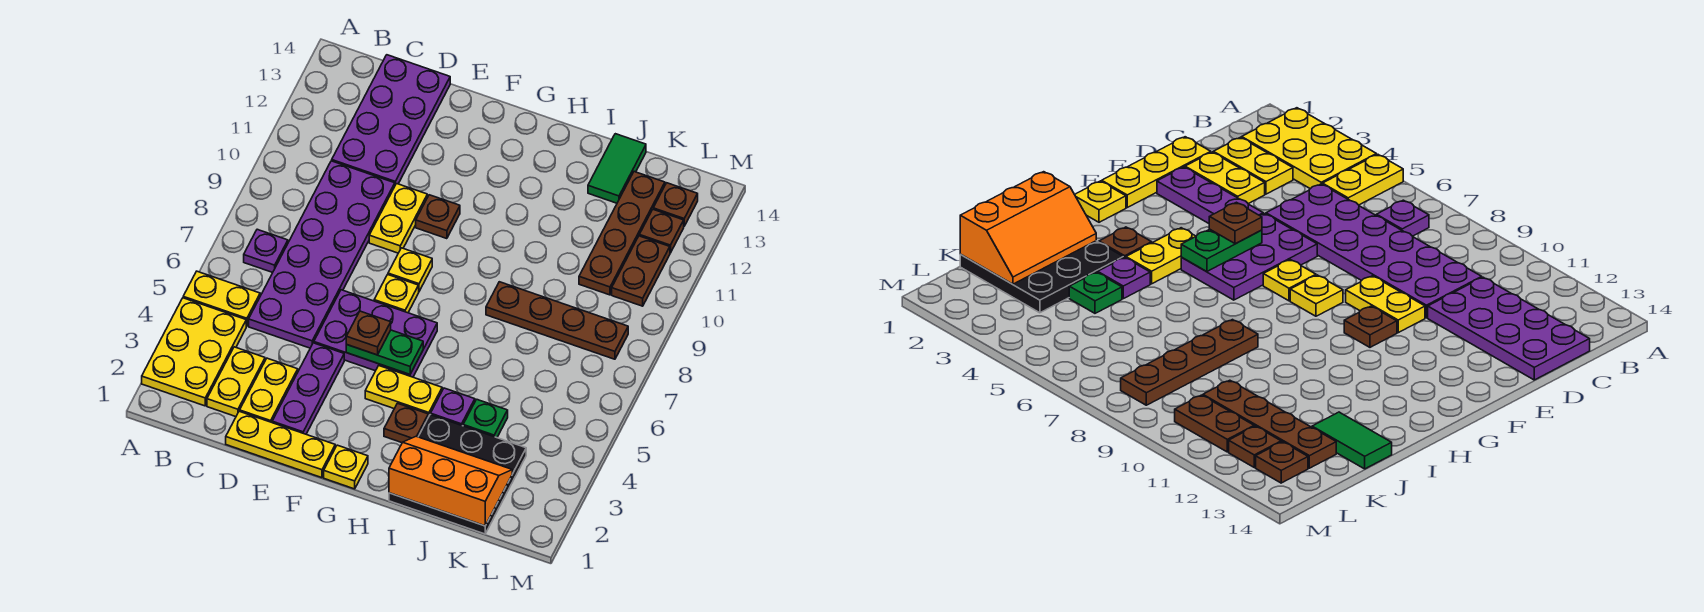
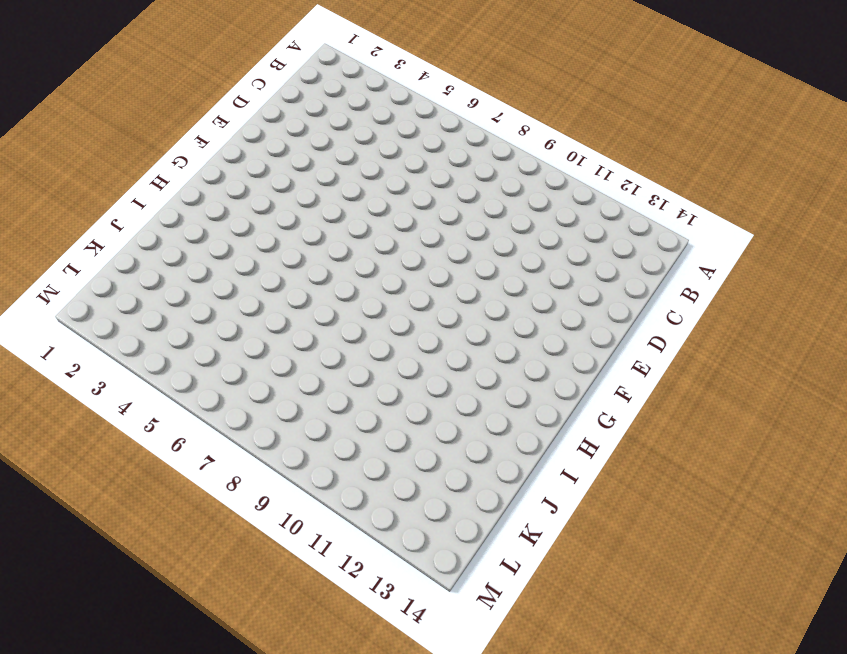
none -> yellow 2x3 plate [142,298,246,406]
none -> yellow 1x2 plate [183,271,260,326]
none -> purple 1x1 plate [244,229,288,273]

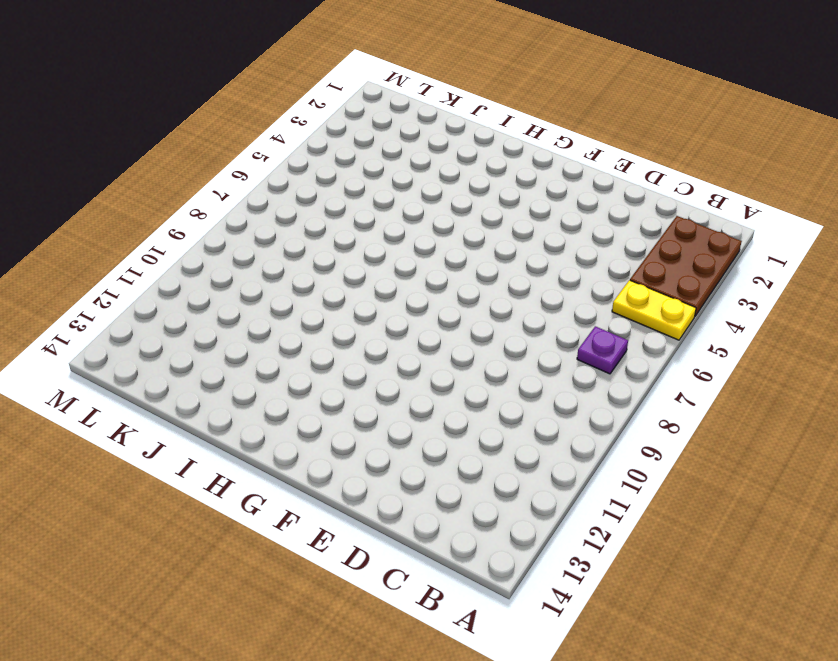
brown 2x3 plate [630,216,742,316] -> yellow 2x3 plate [142,298,246,406]
none -> yellow 1x2 plate [207,347,265,417]
none -> purple 2x6 plate [249,161,395,348]
none -> purple 2x4 plate [332,55,450,185]

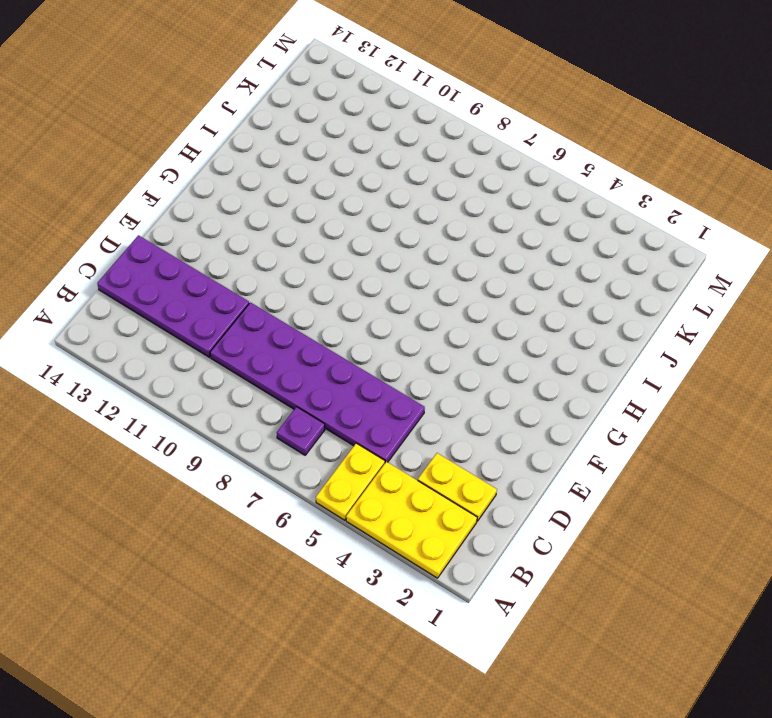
none -> yellow 1x3 plate [226,411,335,478]
none -> yellow 1x2 plate [240,358,298,422]
none -> purple 1x3 plate [272,343,344,434]

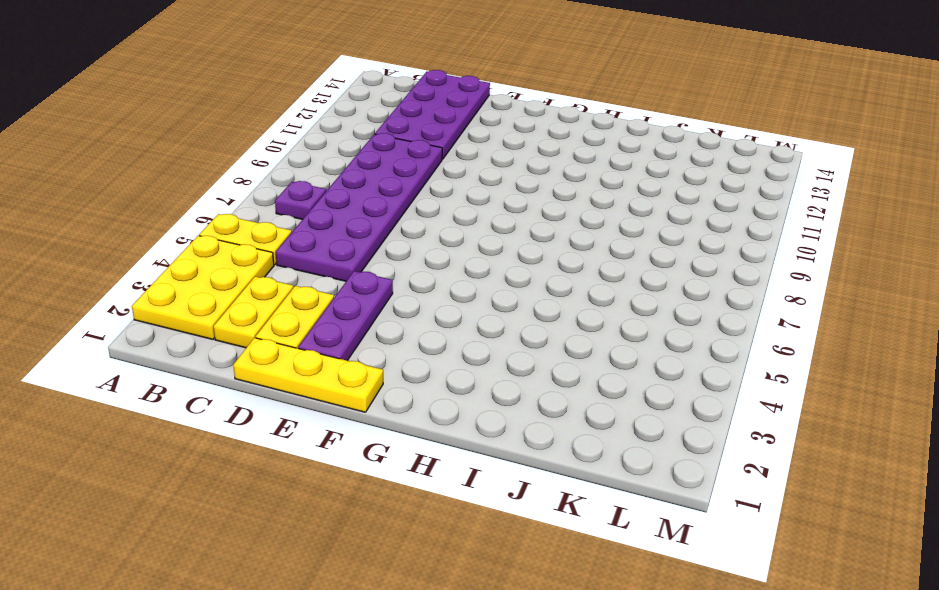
none -> purple 2x3 plate [314,290,437,377]
none -> yellow 1x2 plate [369,184,427,253]
none -> yellow 1x1 plate [374,275,419,313]

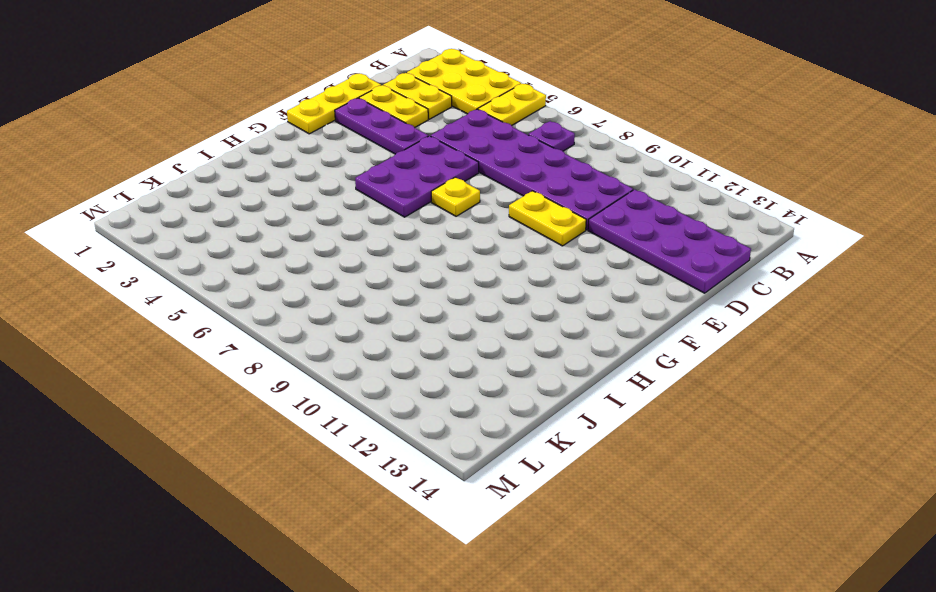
none -> yellow 1x1 plate [388,248,432,291]
none -> brown 1x1 plate [416,195,460,239]
none -> yellow 1x1 plate [324,445,368,489]

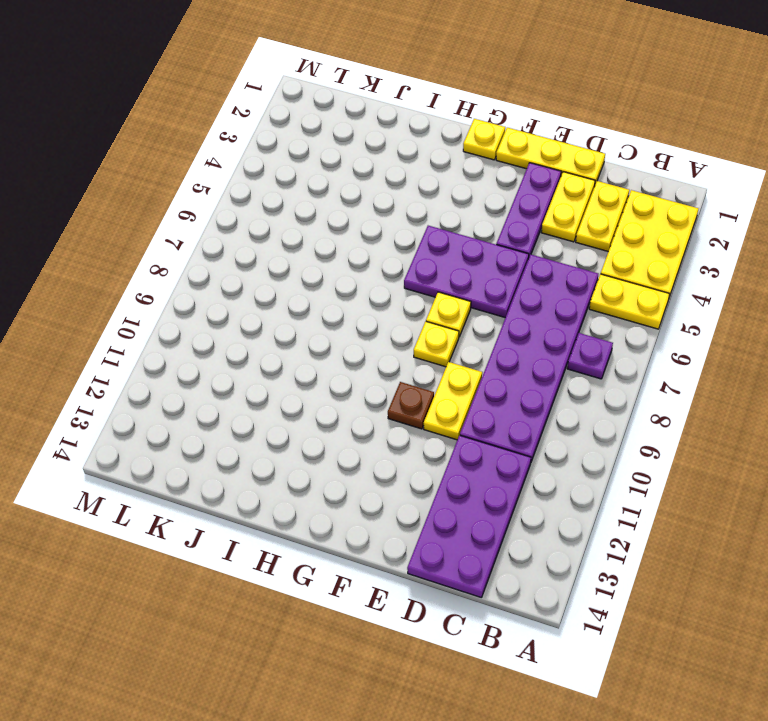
none -> yellow 1x2 plate [365,366,442,417]
none -> brown 1x1 plate [384,403,428,443]
none -> black 3x3 plate [389,415,526,534]

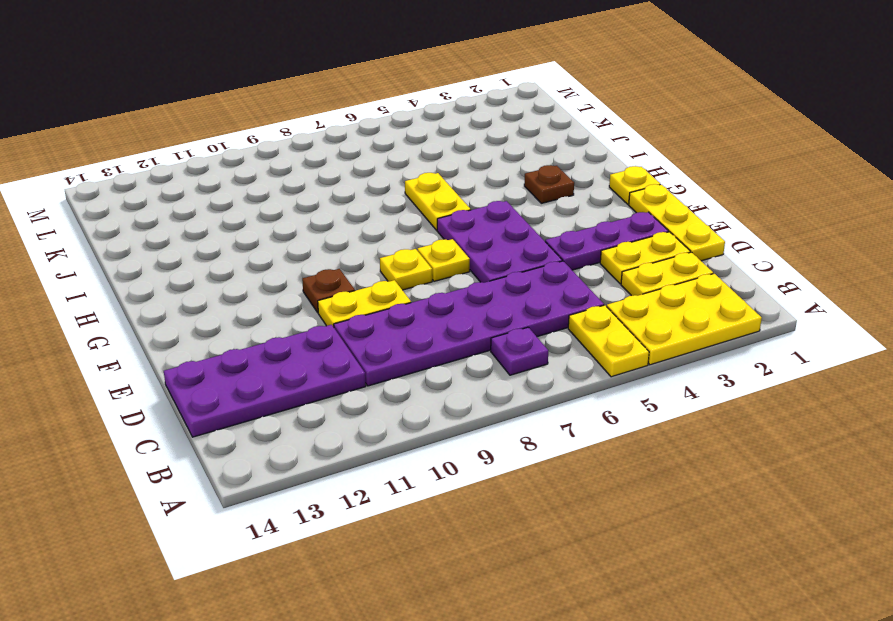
yellow 1x2 plate [405,173,471,230] -> yellow 1x2 plate moved to [365,366,442,417]
none -> black 3x3 plate [389,415,526,534]
none -> purple 1x1 plate [431,388,475,426]
none -> brown 1x4 plate [486,282,628,359]

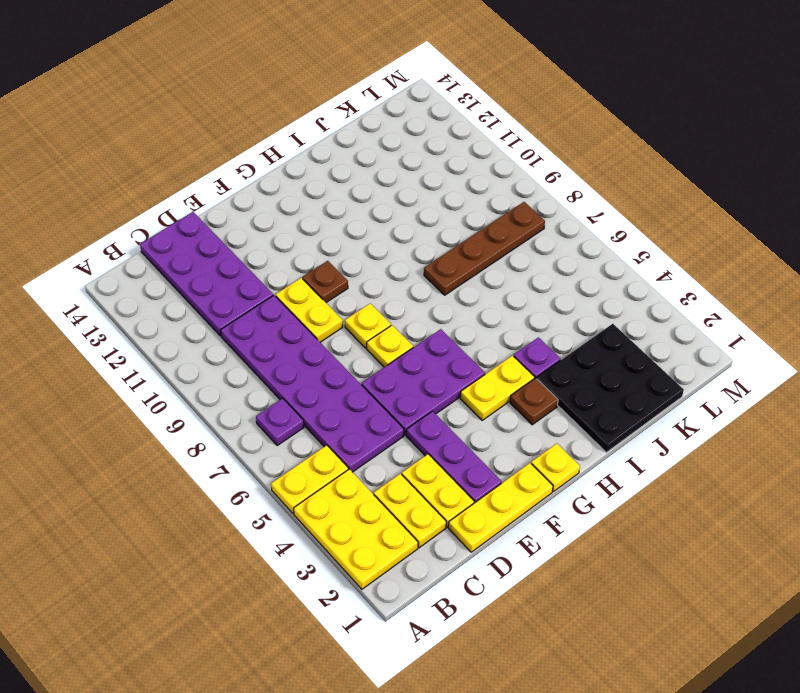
none -> green 1x1 plate [463,399,508,438]
none -> green 1x2 tile [588,134,646,203]
none -> brown 1x4 plate [579,172,665,295]

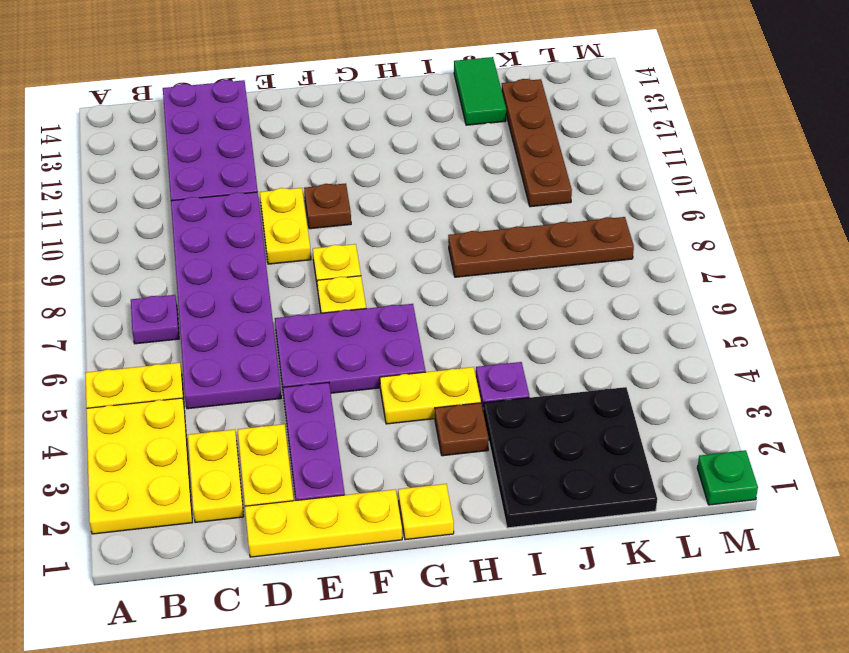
green 1x1 plate [697,450,758,505] -> green 1x1 plate moved to [463,399,508,438]
none -> brown 1x2 plate [612,236,670,306]
none -> brown 1x1 plate [639,210,684,253]
none -> brown 1x1 plate [653,183,698,226]

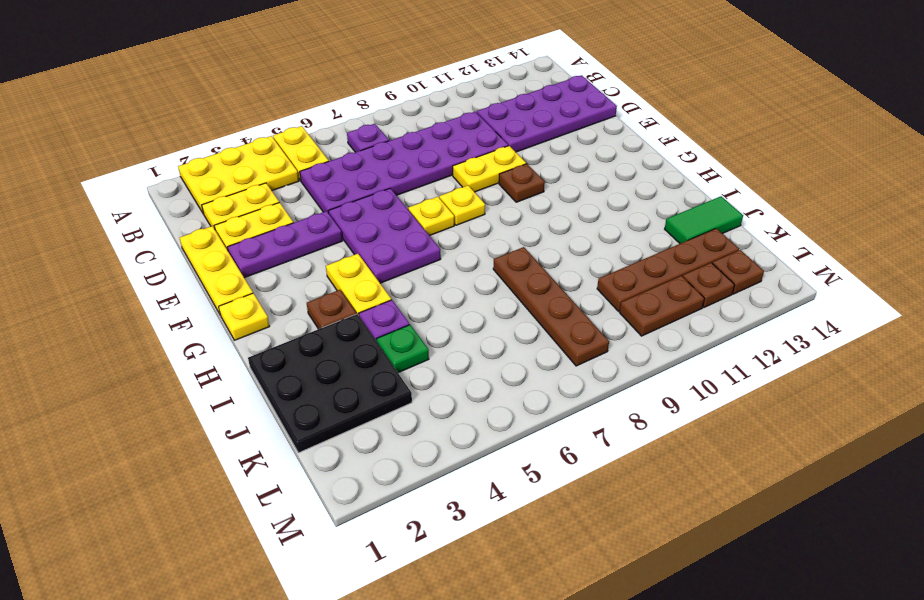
none -> green 1x2 plate [346,330,423,374]
none -> orange 2x3 slope [389,436,512,526]
none -> brown 1x1 plate [346,311,391,355]

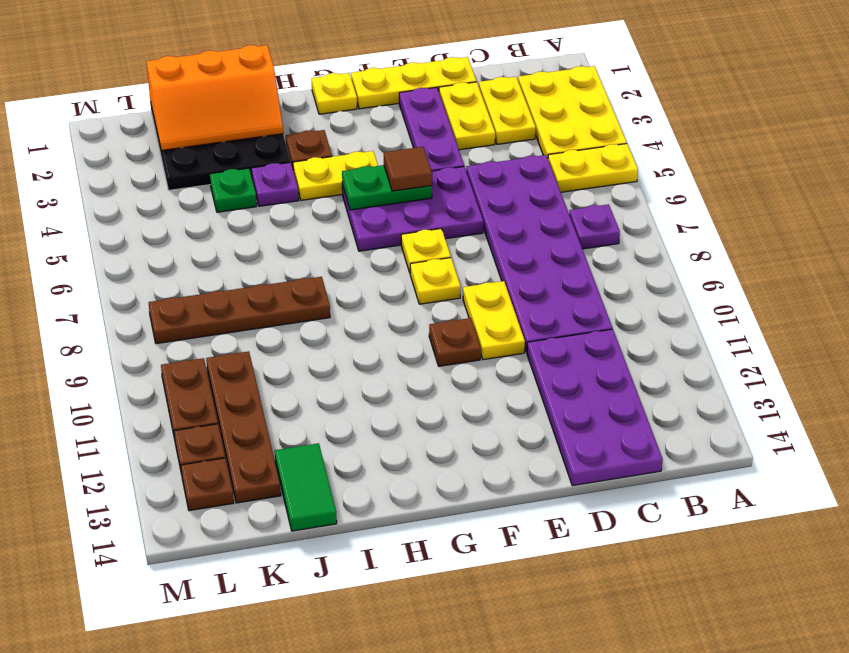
brown 1x1 tile [384,147,432,191] -> brown 1x1 plate [346,311,391,355]

